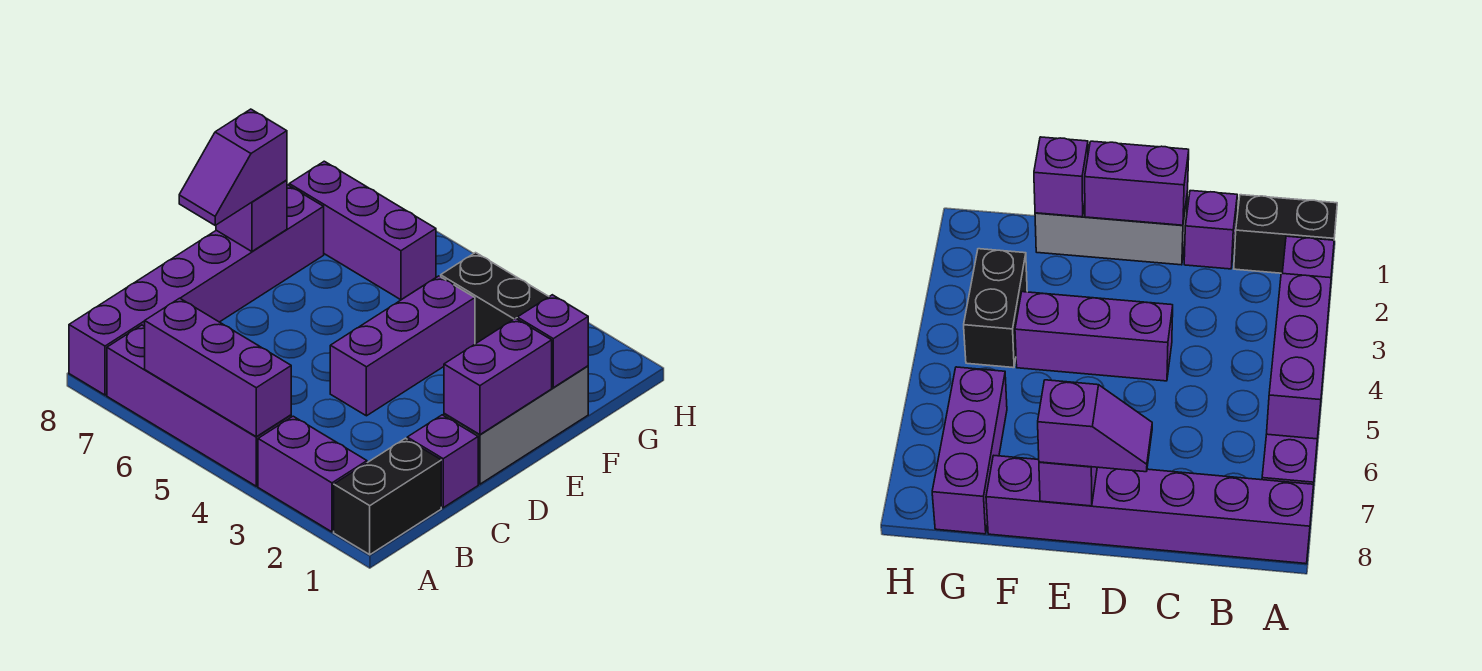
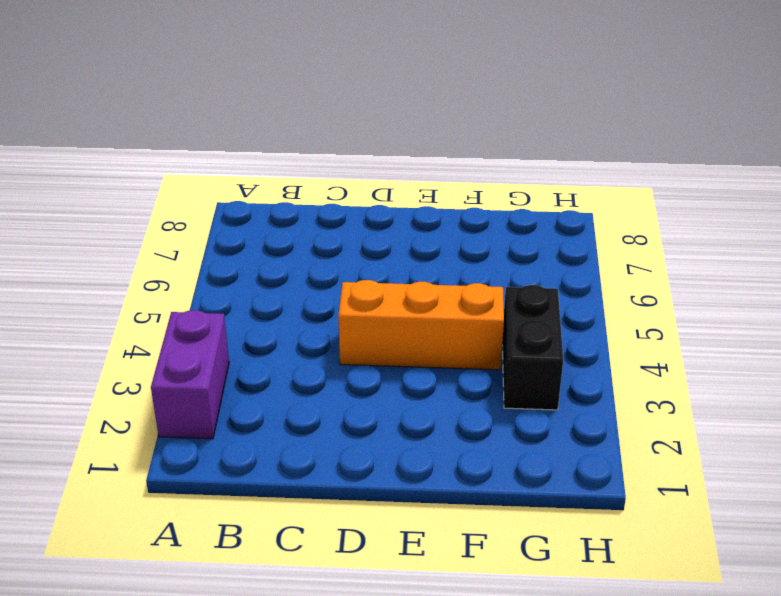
orange 1x3 brick [338,280,504,370] -> purple 1x3 brick [330,276,475,416]
none -> black 1x2 brick [334,438,441,555]
none -> purple 1x4 brick [107,325,291,486]
none -> purple 1x6 brick [69,185,324,395]

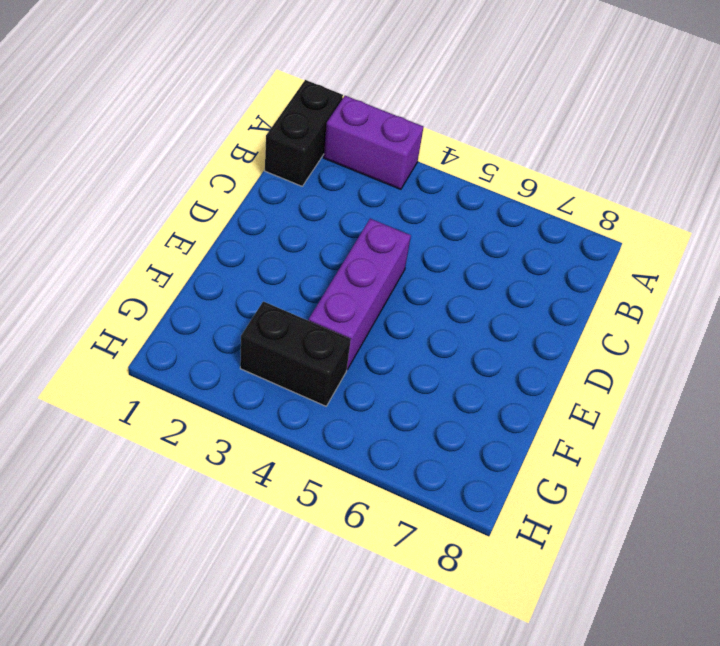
none -> purple 1x4 brick [107,325,291,486]
none -> purple 1x6 brick [69,185,324,395]
none -> purple 1x1 brick [407,415,478,508]

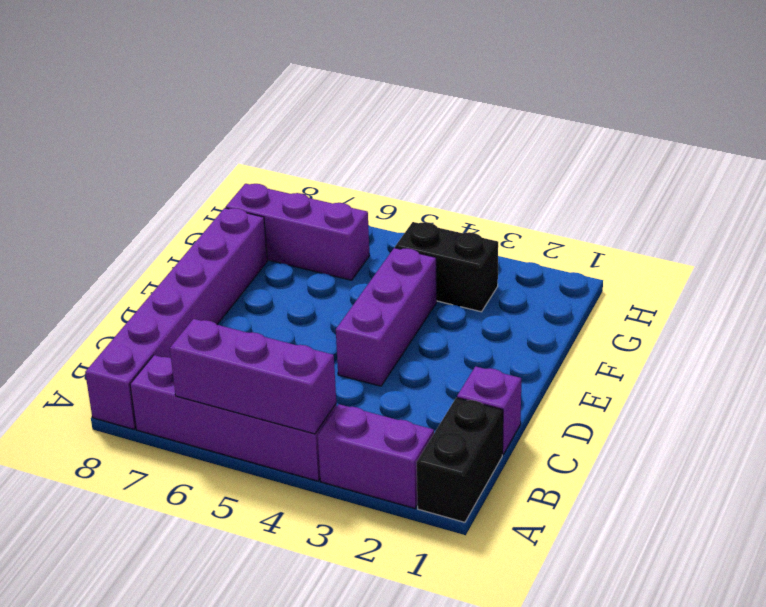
none -> grey 1x3 brick [444,366,588,484]
none -> purple 1x2 brick [444,318,552,435]
none -> purple 1x1 brick [216,180,287,252]

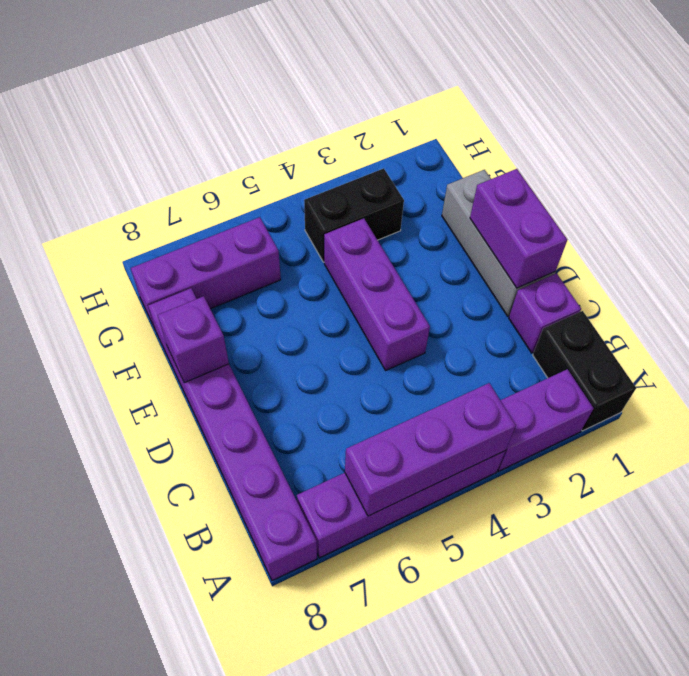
none -> purple 1x1 brick [517,295,588,388]
none -> purple 1x2 slope [179,109,287,225]

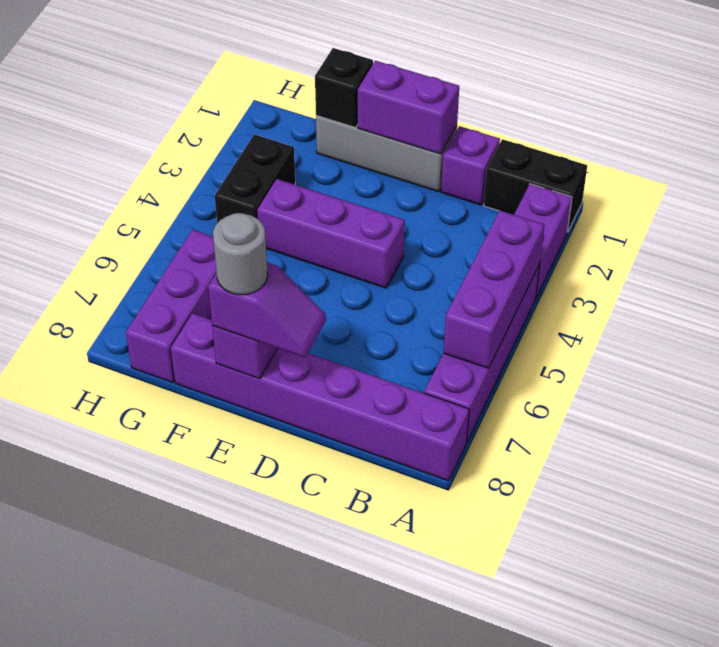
grey 1x1 round brick [213,213,268,295] -> none
black 1x1 brick [315,48,373,128] -> purple 1x1 brick [517,295,588,388]

